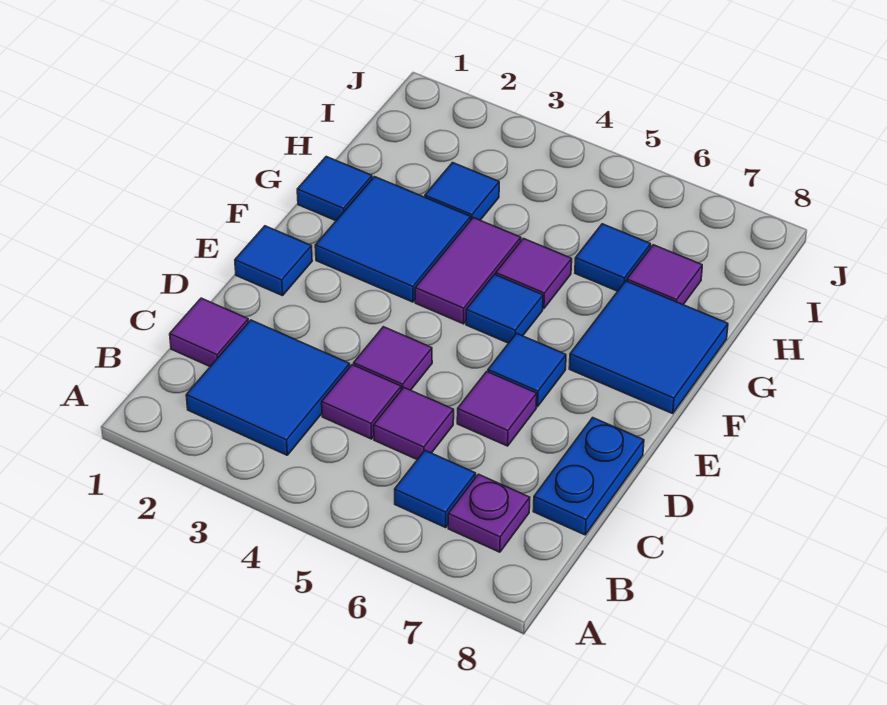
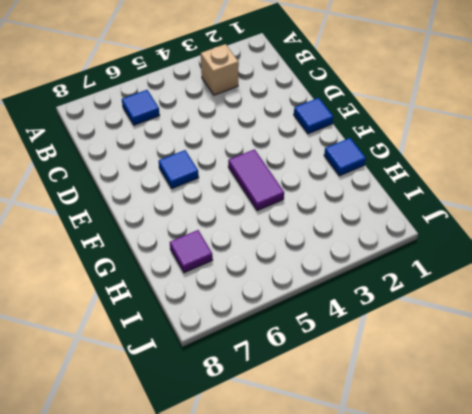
tan 1x1 brick [201,44,239,95] -> blue 2x2 tile [186,320,350,455]
none -> purple 1x1 plate [448,474,530,552]
none -> purple 1x1 tile [170,298,248,366]
none -> purple 1x1 tile [322,365,401,439]

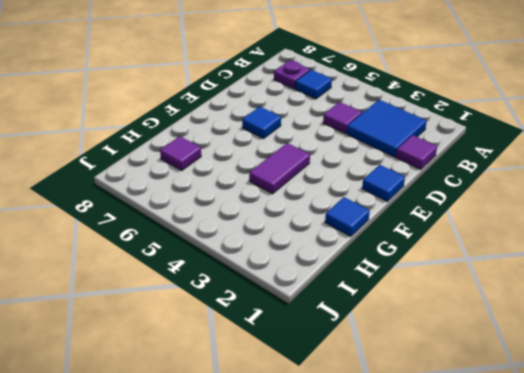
none -> purple 1x1 tile [374,388,454,460]
none -> blue 1x2 plate [533,418,644,535]
none -> purple 1x1 tile [354,327,432,390]

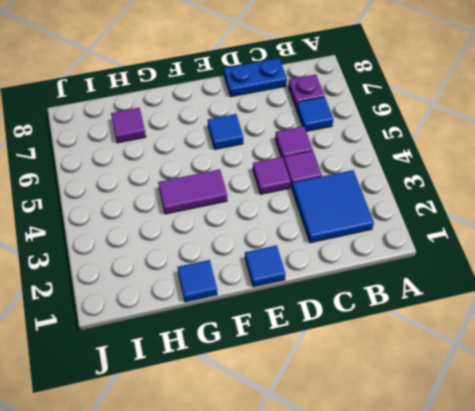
none -> purple 1x1 tile [170,298,248,366]
none -> purple 1x1 tile [457,372,537,446]
none -> blue 2x2 tile [315,177,471,302]

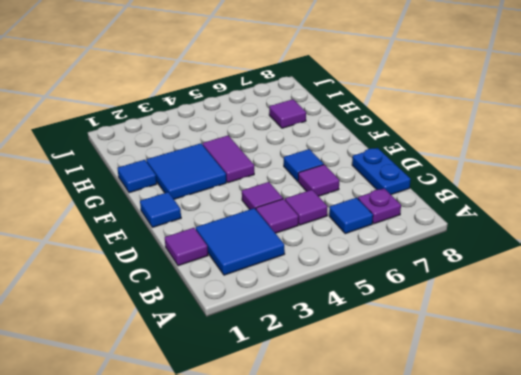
none -> blue 1x1 tile [466,275,543,343]
none -> blue 2x2 tile [569,281,728,414]
none -> purple 1x1 tile [496,238,572,309]

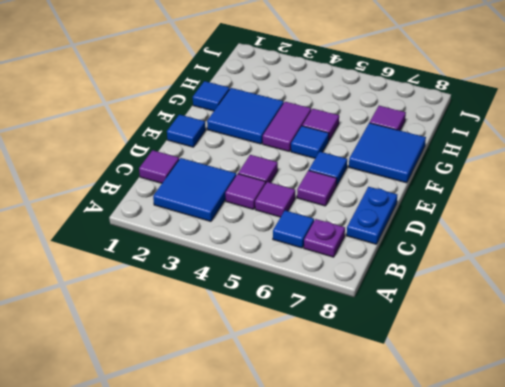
none -> blue 1x1 tile [425,163,499,220]
none -> blue 1x1 tile [575,224,651,291]

